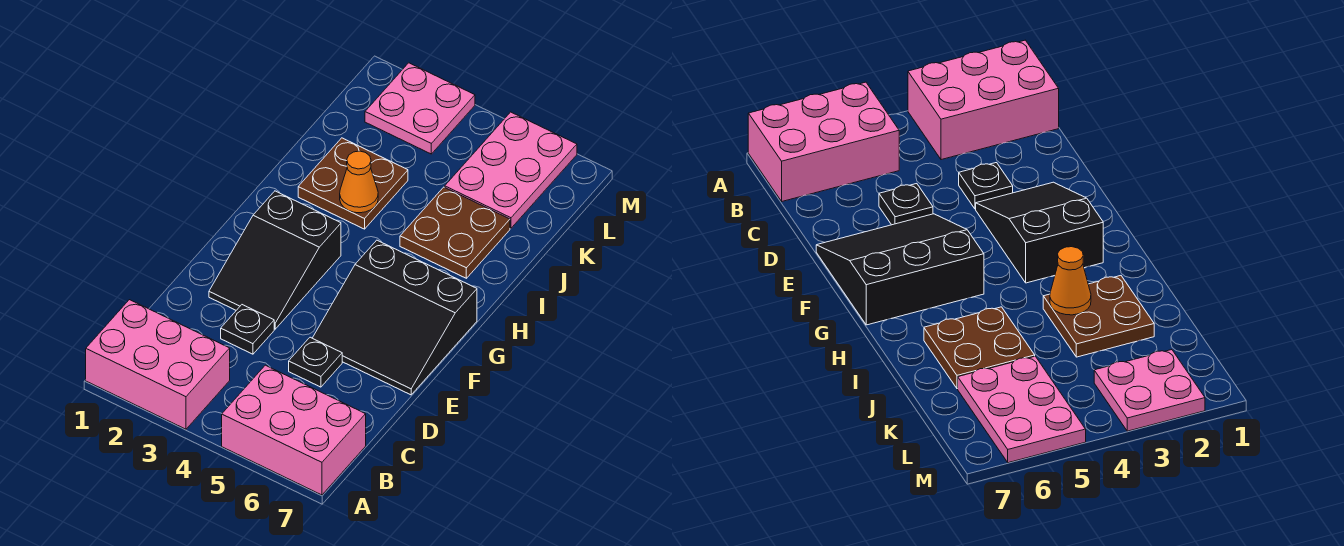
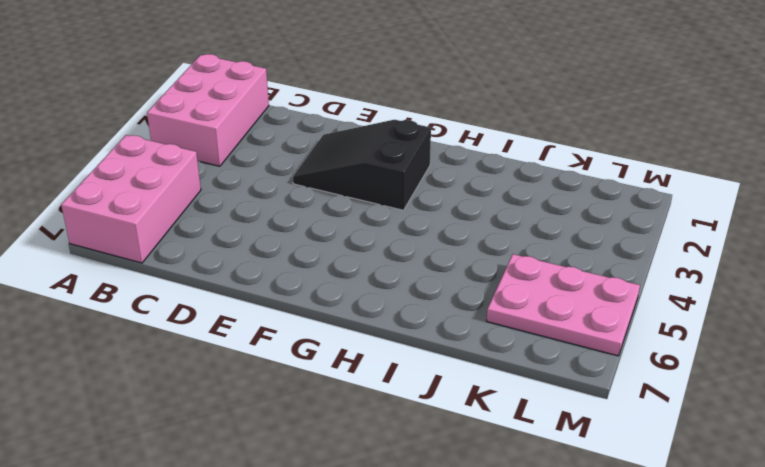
none -> black 1x1 plate [221,305,274,354]
none -> black 1x1 plate [289,337,342,387]

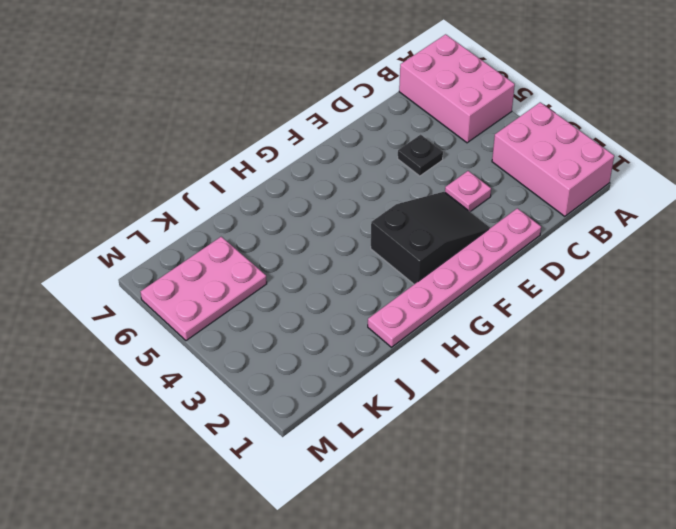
pink 1x6 plate [368,208,541,347] -> none
pink 1x1 plate [445,171,491,212] -> black 1x1 plate [221,305,274,354]
none -> black 3x3 slope [313,240,477,395]
none -> brown 2x2 plate [298,138,408,229]

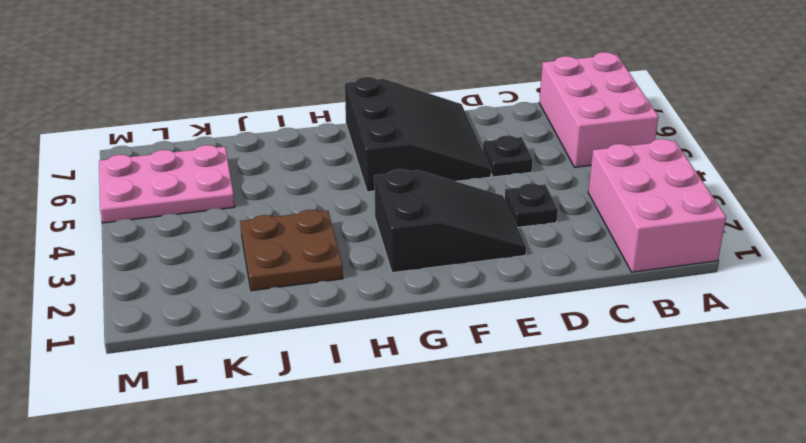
none -> brown 2x2 plate [400,187,510,278]
none -> pink 2x2 plate [365,63,475,154]

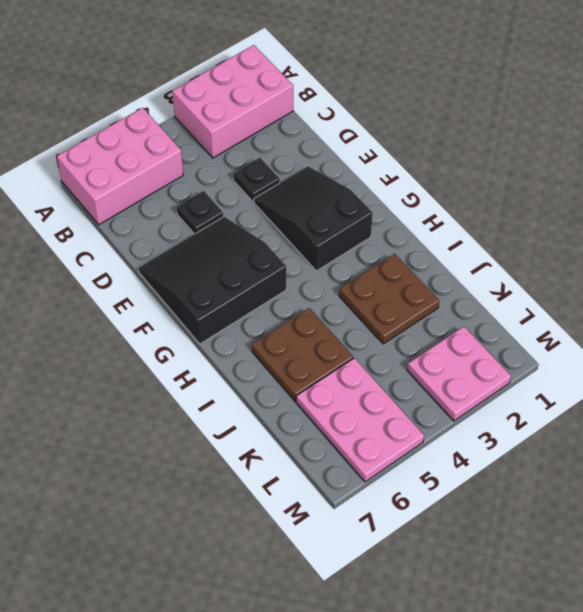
none -> orange 1x1 cone [340,151,378,213]

